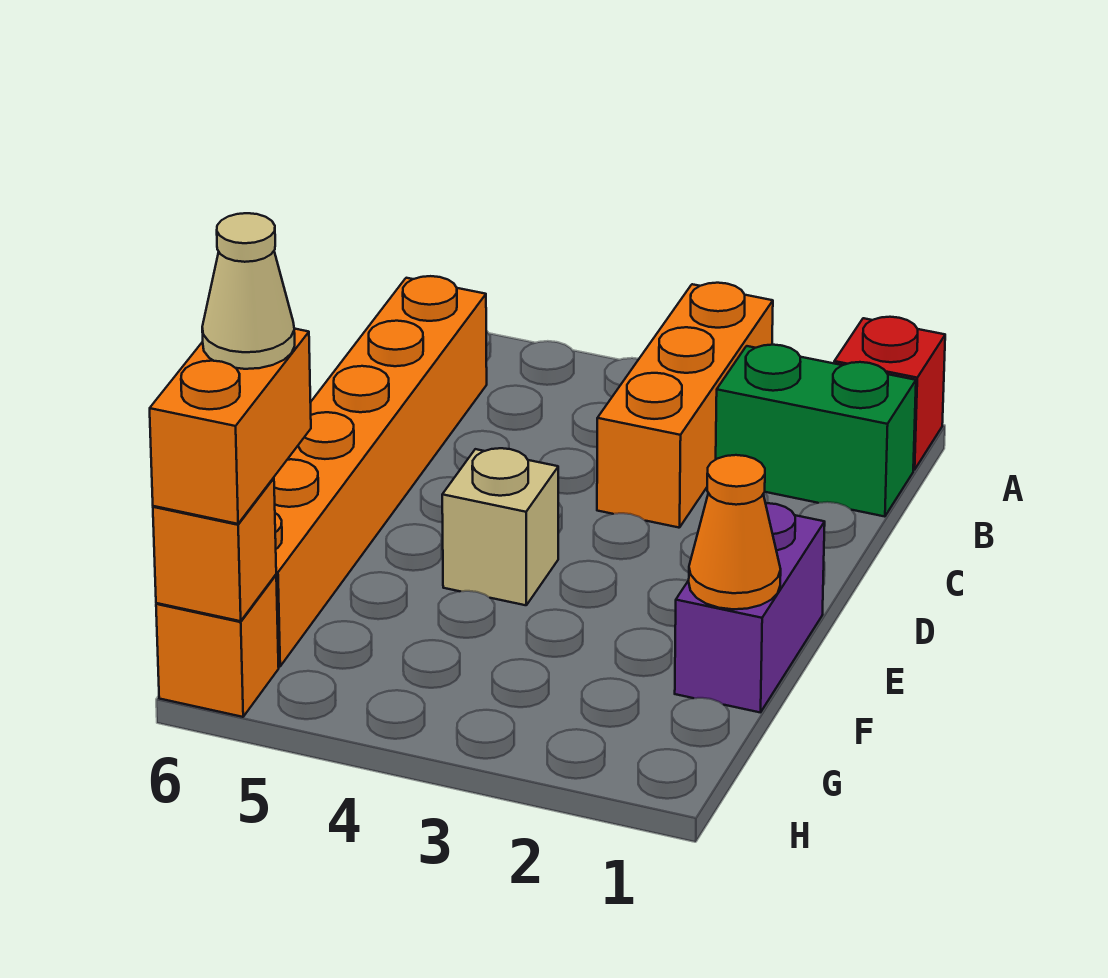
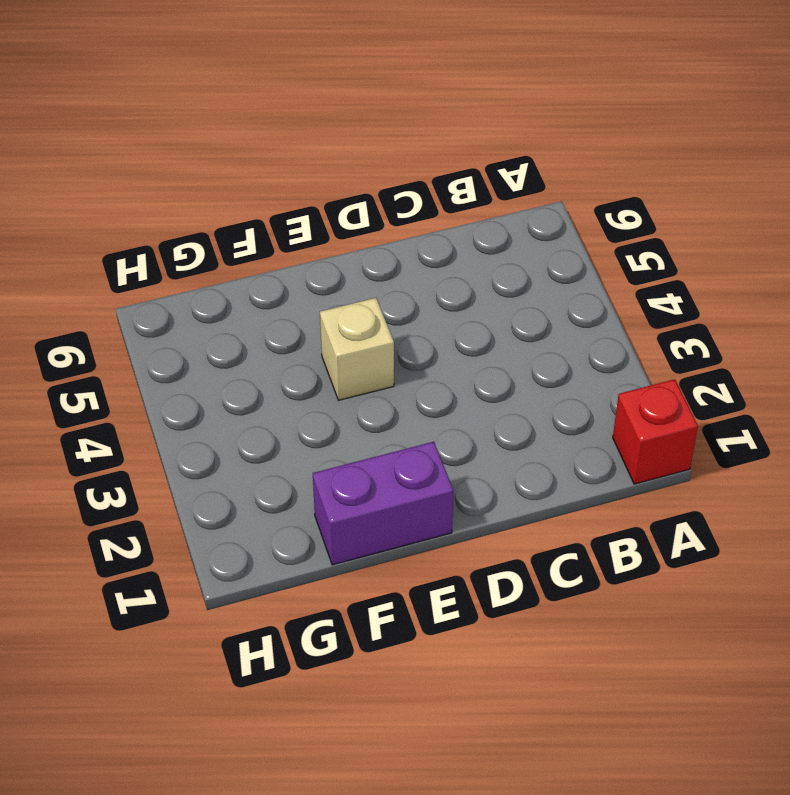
none -> orange 1x3 brick [597,283,773,528]
none -> green 1x2 brick [716,345,916,517]

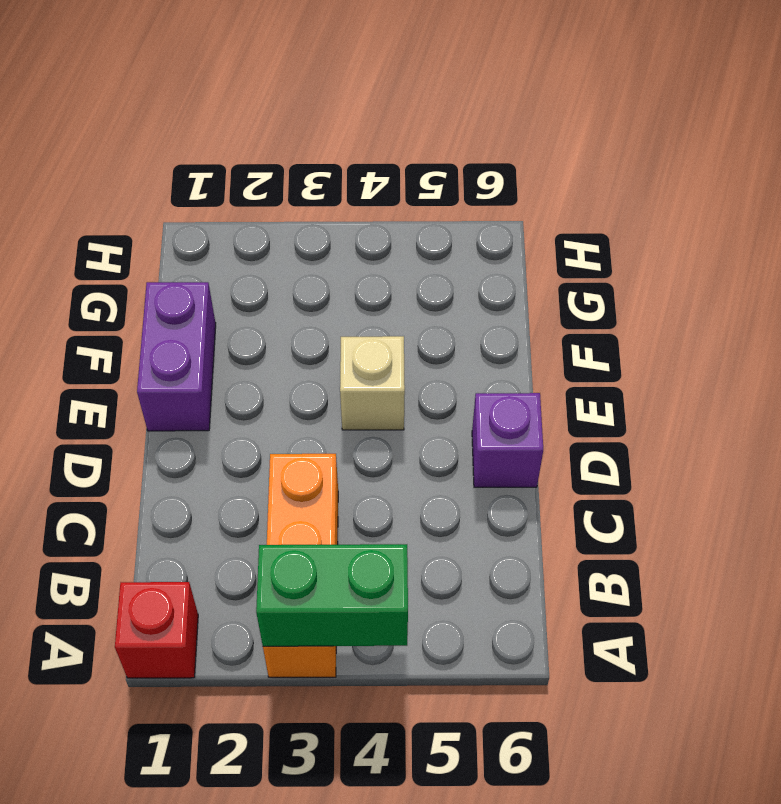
green 1x2 brick [256,544,408,646] -> green 1x2 brick moved to [716,345,916,517]
purple 1x1 brick [472,393,543,487] -> orange 1x6 brick [274,276,487,666]
none -> orange 1x1 brick [156,575,279,717]
none -> orange 1x1 cone [689,455,781,609]

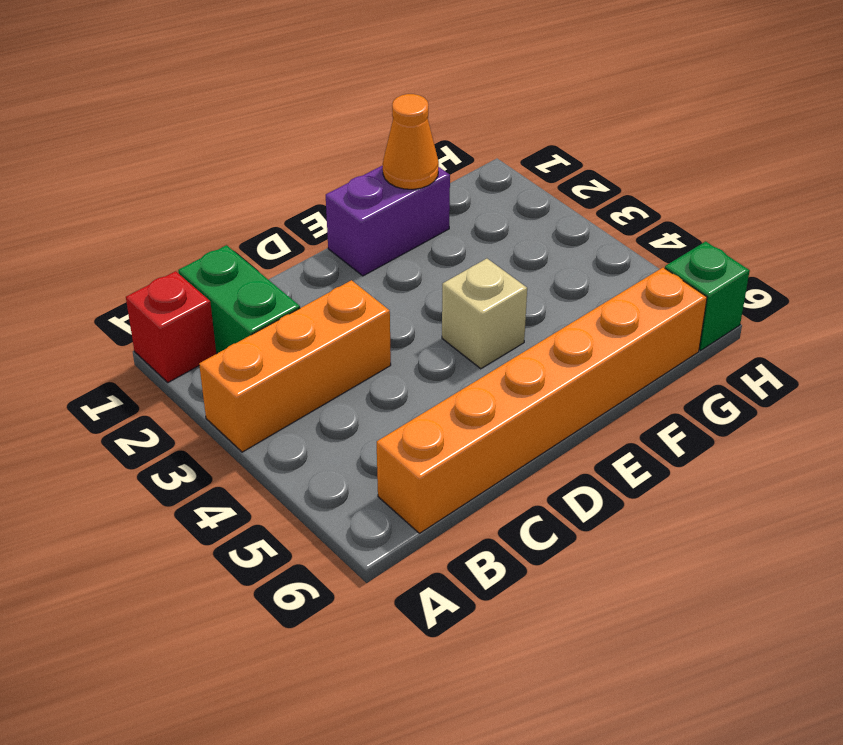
green 1x1 brick [665,241,750,350] -> orange 1x1 brick [156,575,279,717]
none -> orange 1x1 brick [153,478,276,621]
none -> orange 1x2 brick [150,329,311,524]

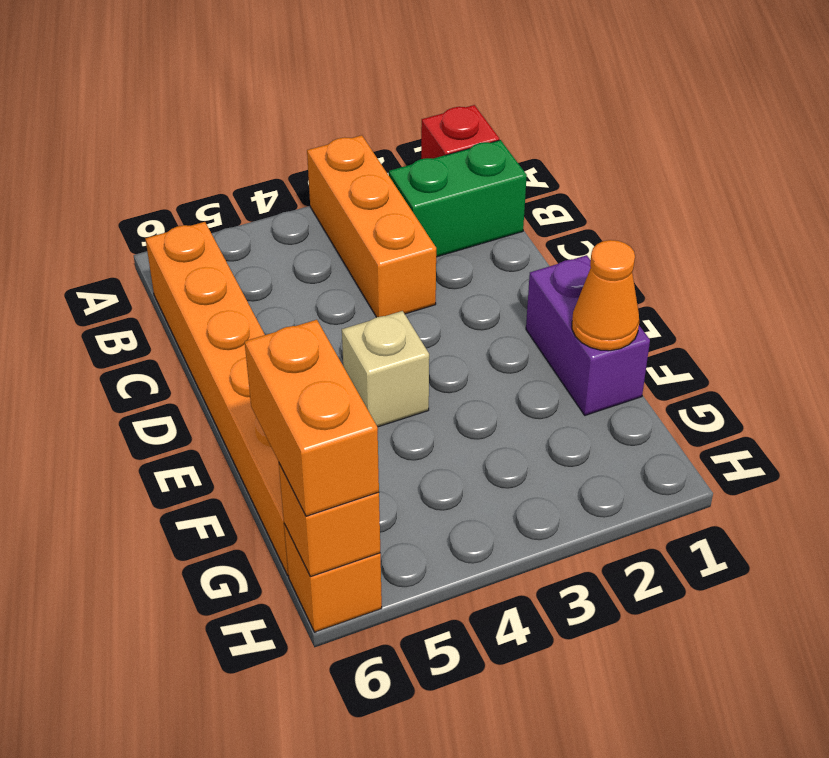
none -> tan 1x1 cone [202,213,295,369]

